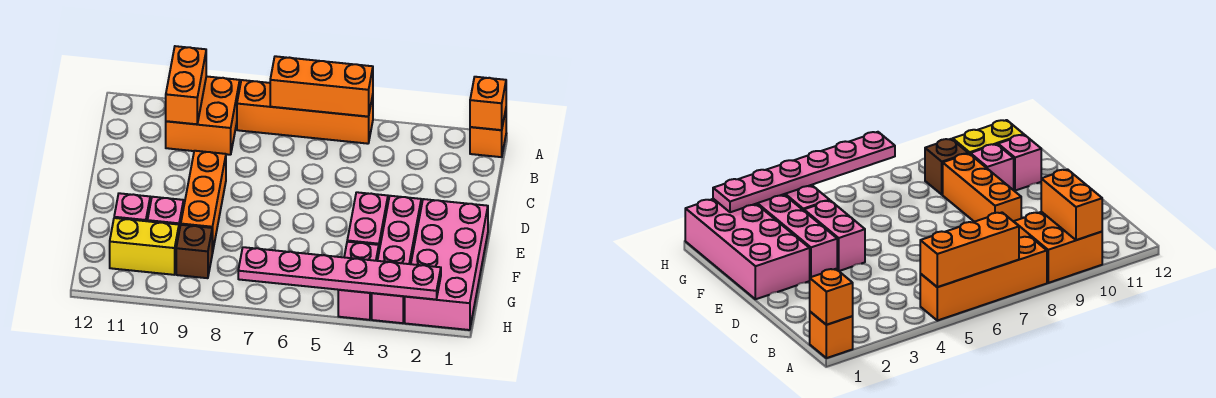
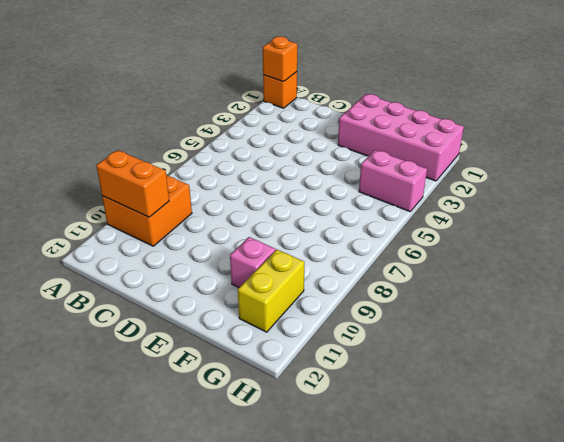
none -> orange 1x4 brick [237,80,373,144]
none -> orange 1x3 brick [181,151,226,253]
none -> pink 1x4 brick [372,196,421,323]

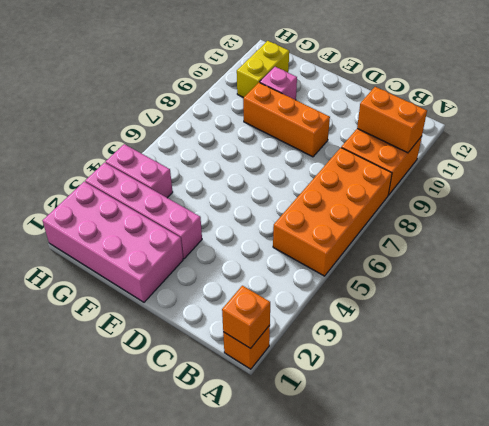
orange 2x4 brick [273,148,392,276] -> orange 1x4 brick [237,80,373,144]
none -> pink 1x2 brick [347,192,388,250]
none -> pink 1x1 brick [114,193,150,221]
none -> brown 1x1 brick [176,225,212,278]

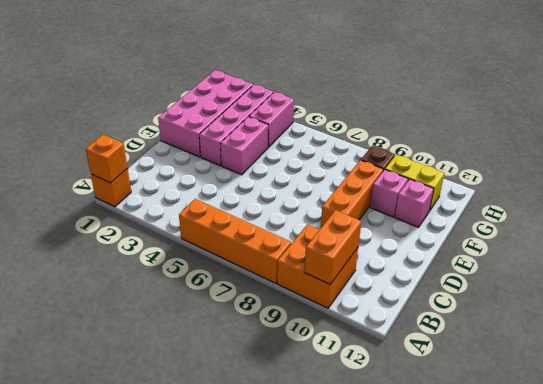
none -> orange 1x3 brick [270,56,373,117]
none -> pink 1x6 plate [238,247,441,300]

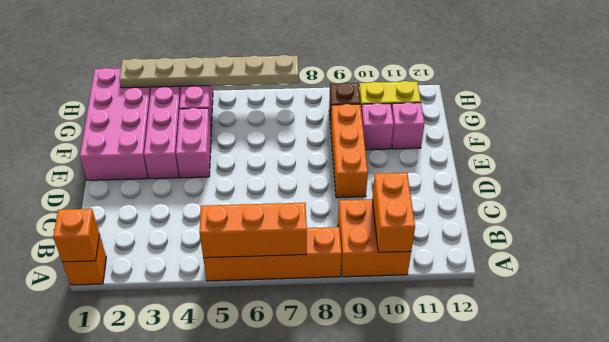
tan 1x6 plate [119,55,299,88] -> pink 1x6 plate [238,247,441,300]

